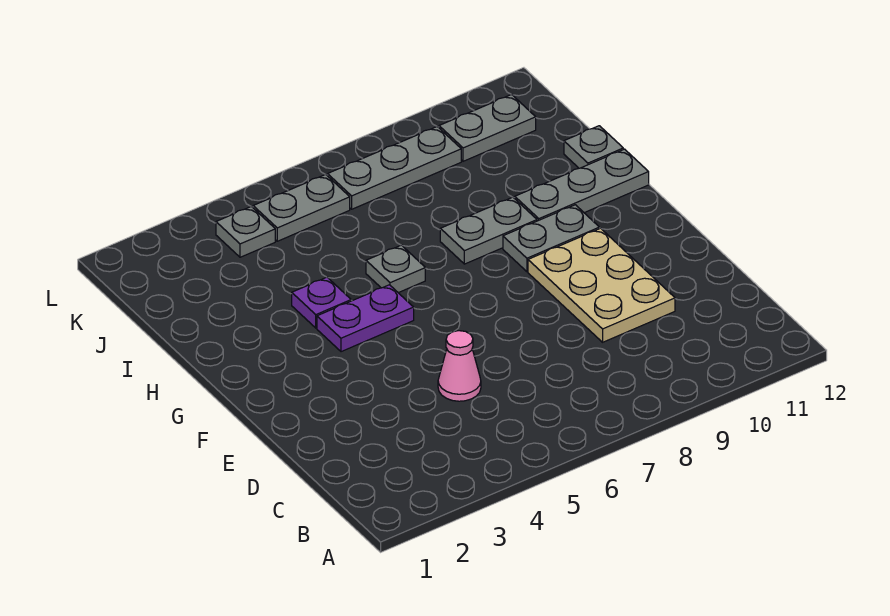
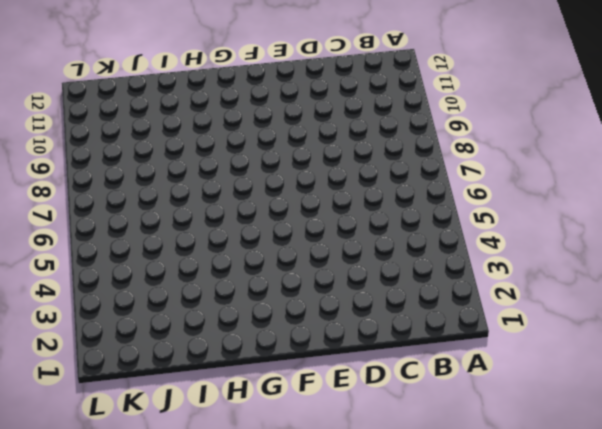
none -> pink 1x1 cone [438,331,481,401]
none -> tan 2x3 plate [528,228,675,342]
none -> purple 1x2 plate [317,285,414,352]

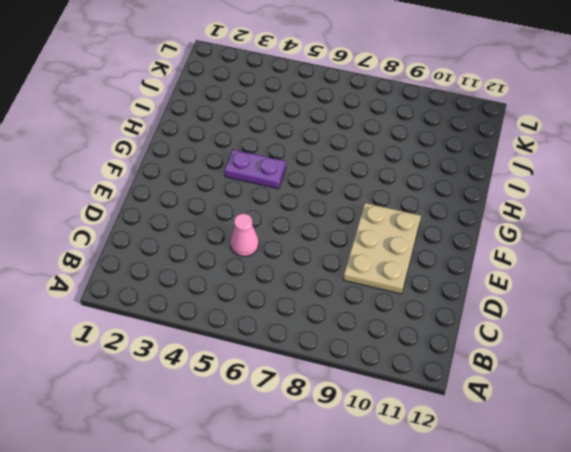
none -> grey 1x2 plate [503,205,599,272]
none -> purple 1x1 plate [292,277,351,328]
none -> grey 1x1 plate [366,245,425,293]

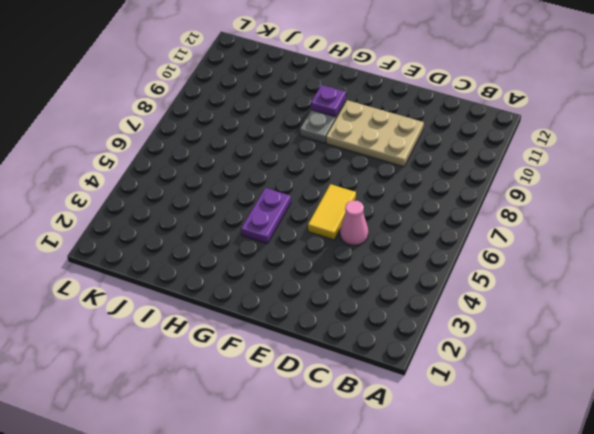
yellow 1x2 tile [308,184,356,240] -> none
purple 1x1 plate [311,85,346,117] -> purple 1x1 plate moved to [292,277,351,328]
none -> grey 1x1 plate [366,245,425,293]
none -> grey 1x2 plate [440,197,537,264]
none -> grey 1x3 plate [515,149,649,221]

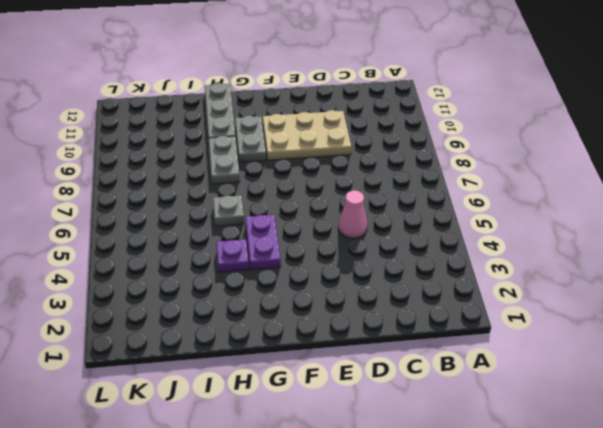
none -> grey 1x1 plate [564,126,623,168]
none -> grey 1x1 plate [216,206,275,257]
none -> grey 1x2 plate [253,174,350,241]

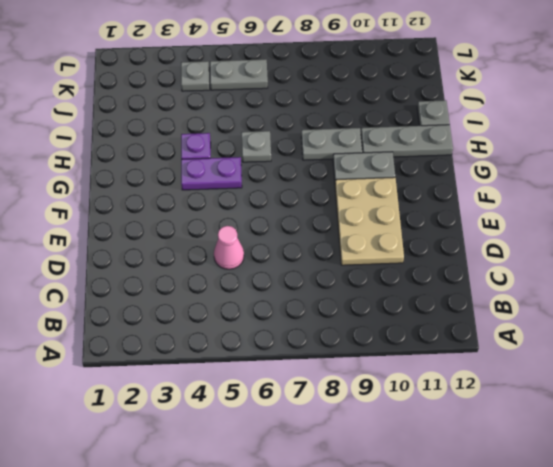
none -> grey 1x3 plate [328,127,461,209]
none -> grey 1x2 plate [439,94,536,161]

